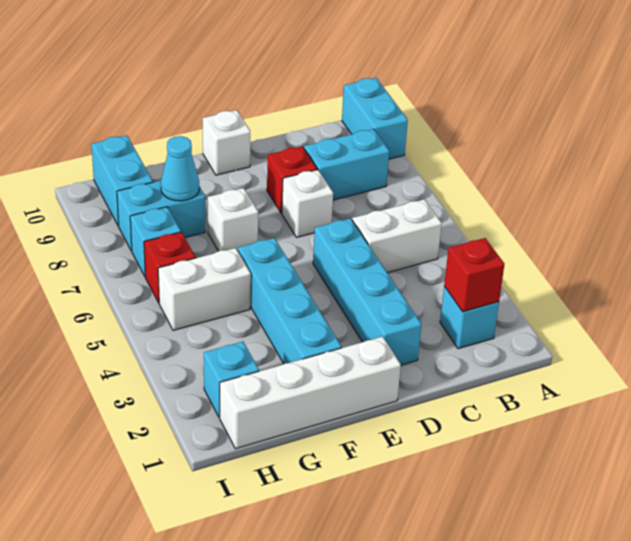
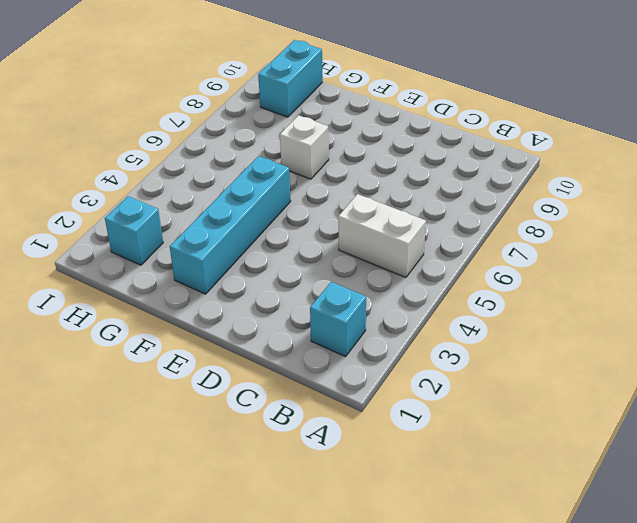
none -> cyan 1x2 brick [342,78,408,159]
none -> cyan 1x2 brick [304,129,389,200]
none -> cyan 1x4 brick [313,218,422,365]

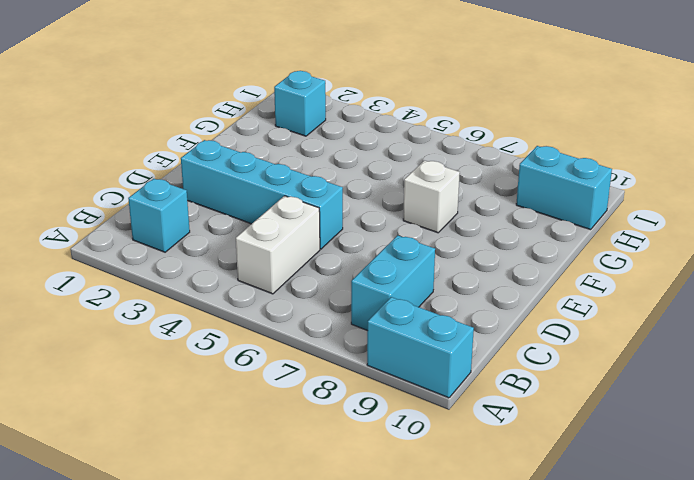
none -> white 1x1 brick [282,170,333,237]
none -> red 1x1 brick [267,146,317,213]
none -> white 1x4 brick [220,336,401,449]

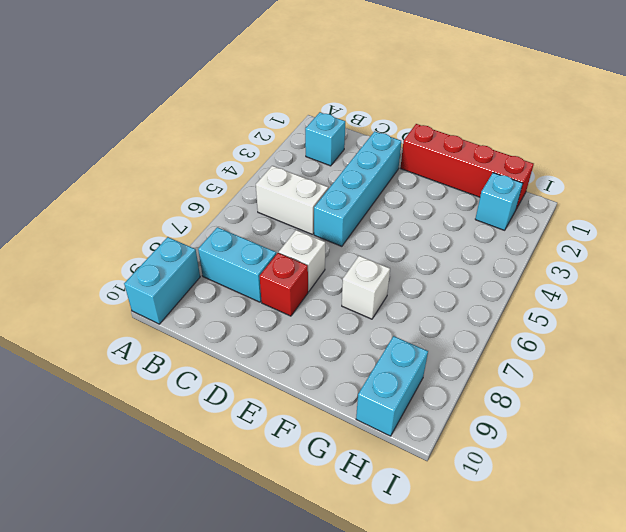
red 1x4 brick [401,124,534,209] -> white 1x4 brick [220,336,401,449]
none -> white 1x1 brick [203,110,250,175]
none -> cyan 1x4 brick [238,238,342,364]
none -> white 1x2 brick [158,248,251,330]

